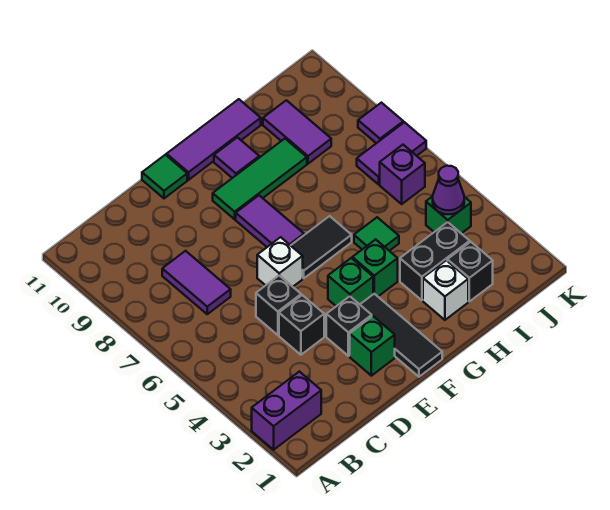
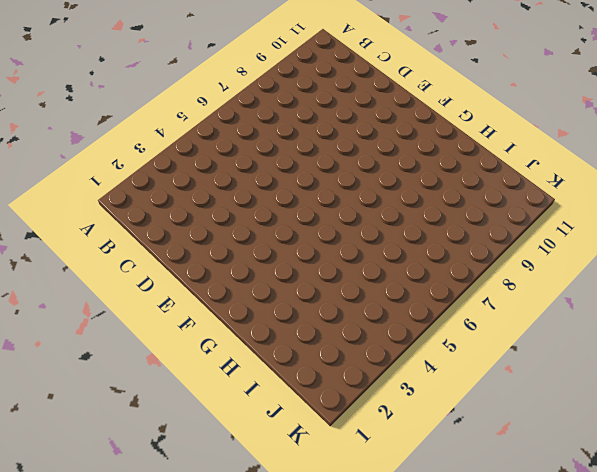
none -> purple 1x2 brick [252,372,321,450]
none -> purple 1x2 tile [162,251,231,314]
none -> black 1x1 brick [279,295,324,355]

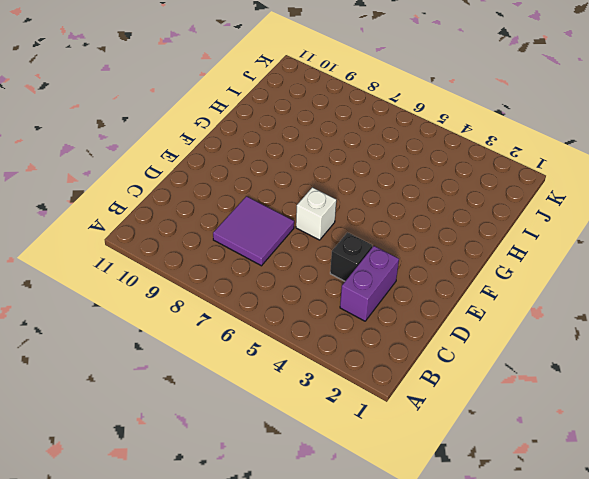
purple 1x2 brick [340,246,399,321] -> purple 1x2 brick moved to [252,372,321,450]
purple 2x2 tile [213,196,294,266] -> purple 1x2 tile [162,251,231,314]
none -> black 1x1 brick [256,275,301,335]
none -> green 1x1 brick [350,316,395,376]
none -> black 1x1 brick [326,296,372,356]

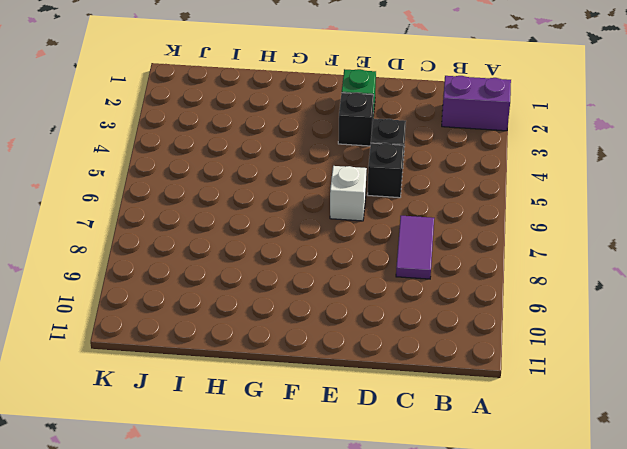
none -> green 1x1 tile [142,155,187,198]
none -> black 1x3 tile [360,294,442,377]
none -> green 1x1 brick [328,258,373,306]

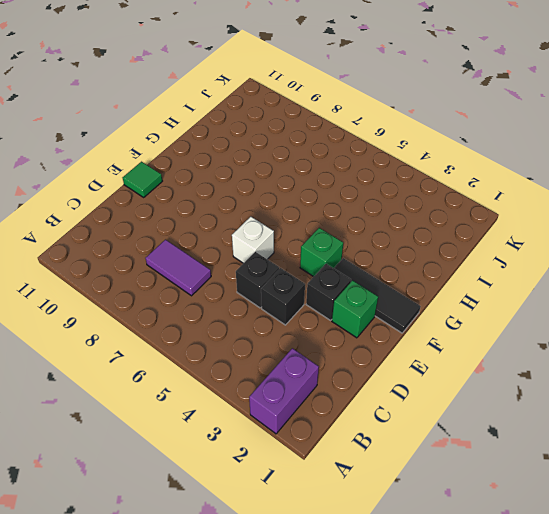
none -> black 1x2 tile [291,216,352,278]
none -> purple 1x2 tile [236,195,304,247]
none -> green 1x3 tile [213,139,307,219]

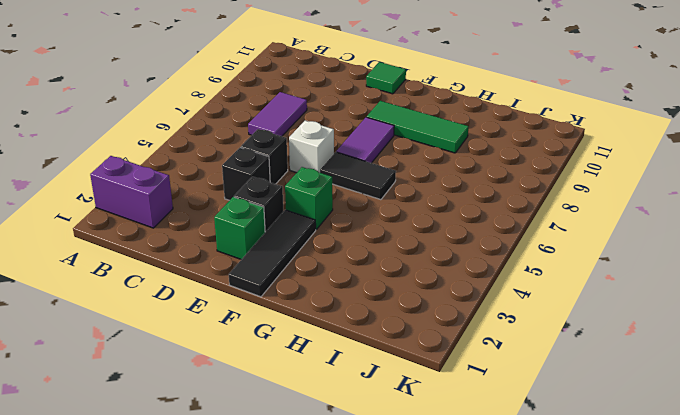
none -> purple 1x3 tile [167,99,261,180]
none -> green 1x1 brick [352,239,398,296]
none -> purple 1x1 tile [214,137,259,178]

